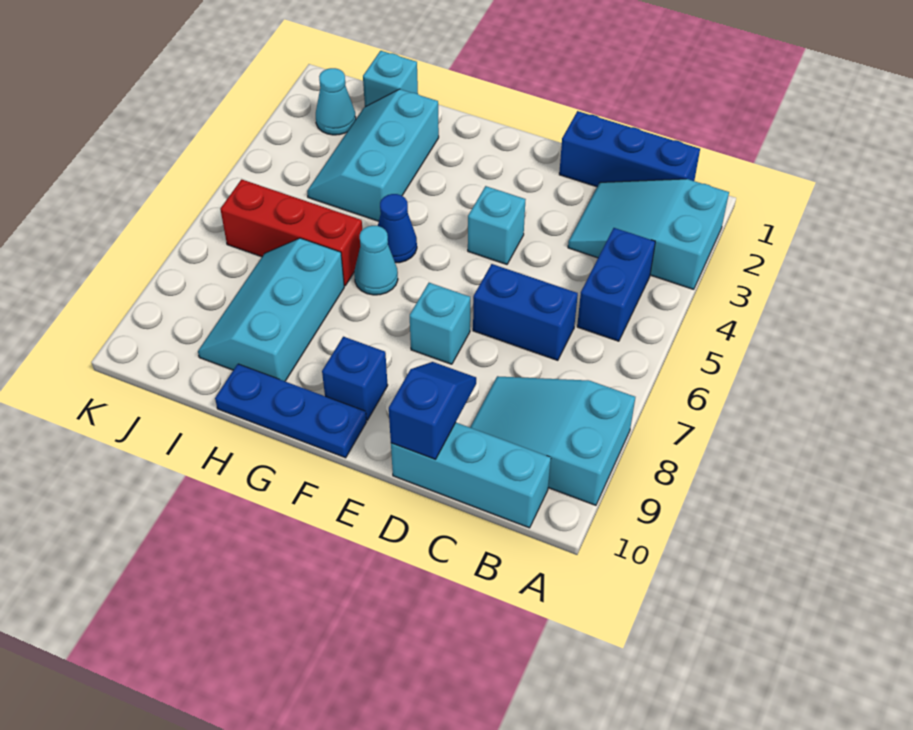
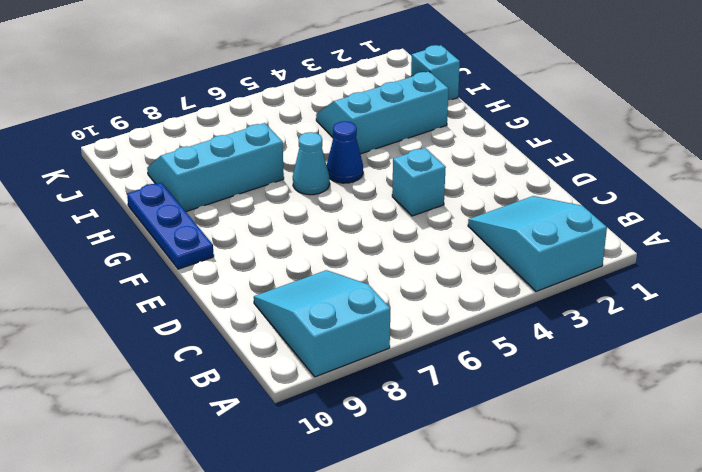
none -> blue 1x3 brick [559,111,700,187]
none -> blue 1x2 brick [577,228,655,341]
none -> cyan 1x3 brick [391,423,551,528]

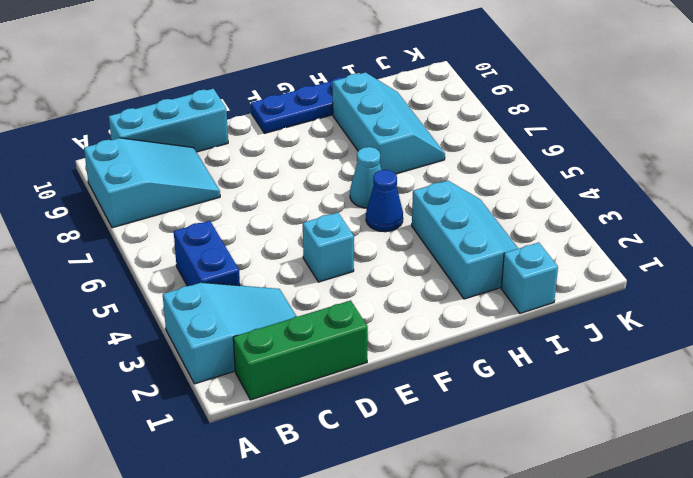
green 1x3 brick [233,300,368,400] -> blue 1x3 brick [559,111,700,187]
none -> blue 1x2 brick [473,264,578,360]
none -> cyan 1x1 brick [410,283,470,364]
none -> blue 1x1 brick [322,337,388,420]

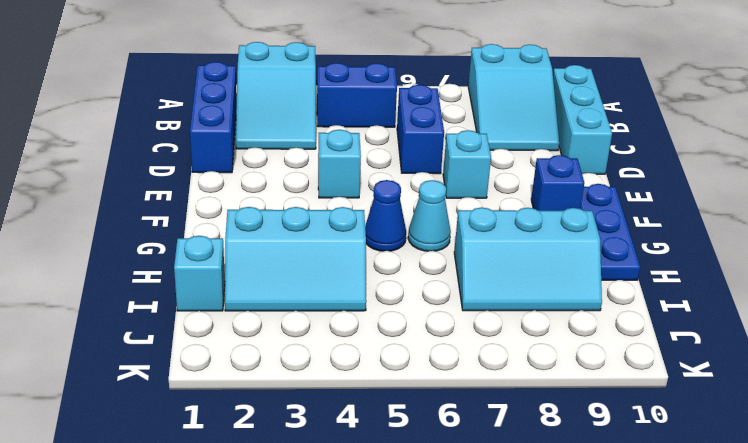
none -> red 1x3 brick [220,179,362,286]
none -> cyan 1x1 cone [316,68,356,135]
none -> blue 1x2 slope [389,362,476,459]

